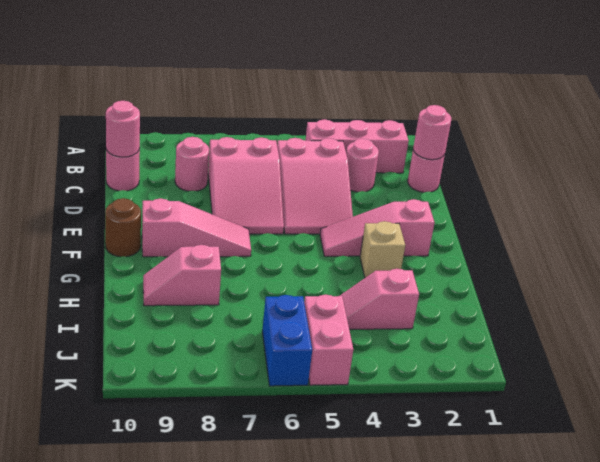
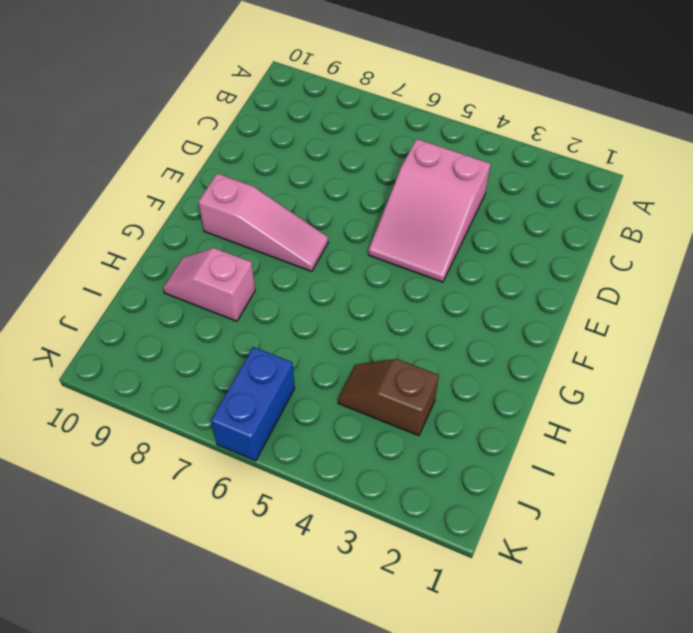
brown 1x2 slope [338,359,439,436] -> pink 1x2 slope [340,269,419,329]
none -> pink 1x3 brick [305,119,409,173]
none -> pink 1x1 round brick [408,151,445,192]
none -> pink 1x1 round brick [346,138,379,192]

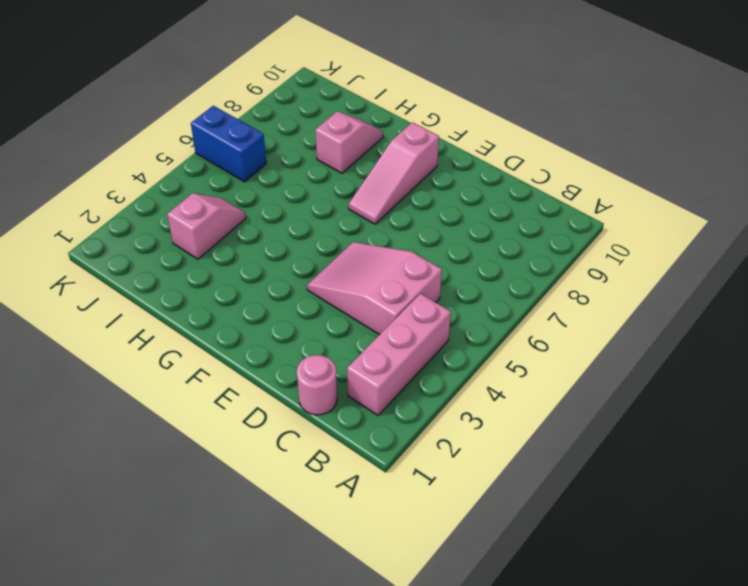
none -> pink 1x1 round brick [346,138,379,192]
none -> pink 2x3 slope [208,137,284,234]
none -> pink 1x1 round brick [175,137,209,191]

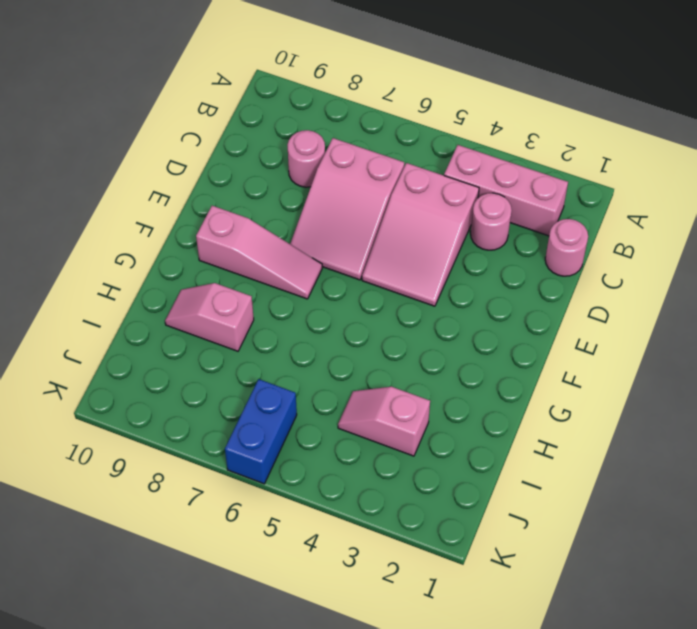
none -> pink 1x1 round brick [106,149,140,191]
none -> pink 1x3 slope [320,199,435,256]
none -> brown 1x1 round brick [105,198,141,257]

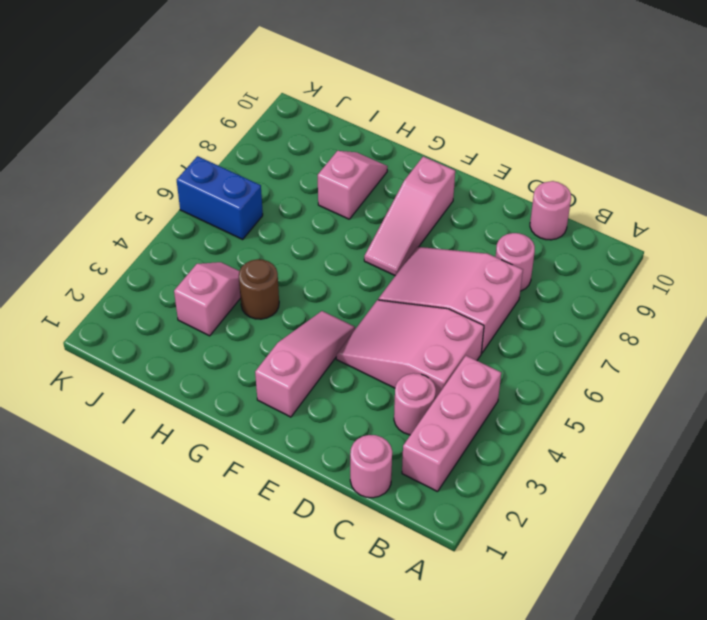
brown 1x1 round brick [239,259,279,319] -> brown 1x1 round brick moved to [105,198,141,257]
none -> tan 1x1 brick [360,221,405,278]
none -> pink 1x2 brick [304,295,353,385]
none -> pink 1x1 round brick [413,105,451,160]

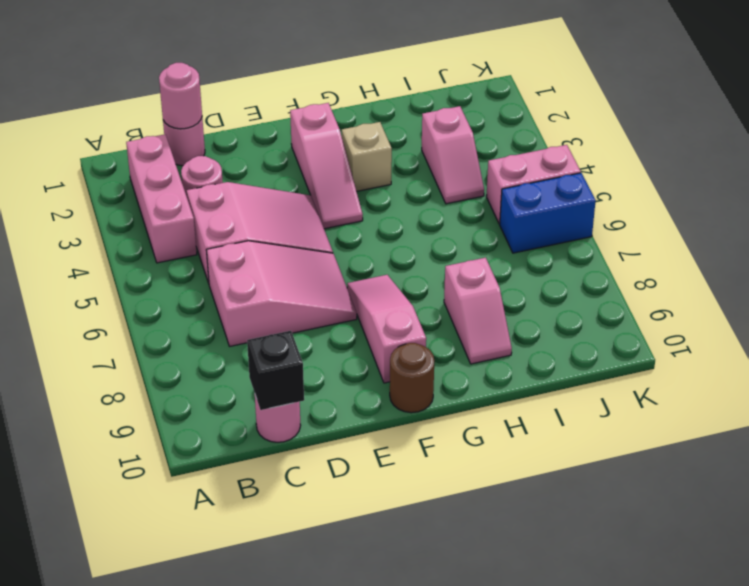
black 1x1 brick [247,331,304,410] -> pink 1x1 round brick [106,101,140,157]
none -> pink 1x1 round brick [175,137,209,191]

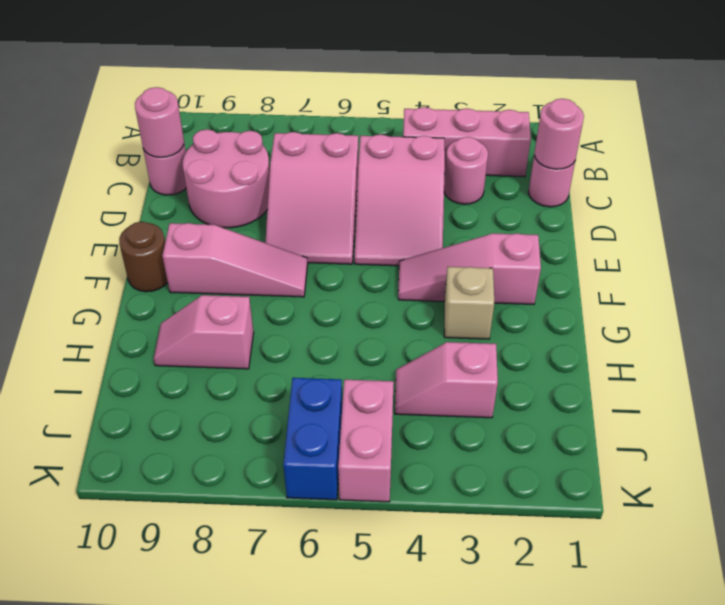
pink 2x2 round brick [183,129,270,228] -> pink 1x1 round brick [175,137,209,191]

